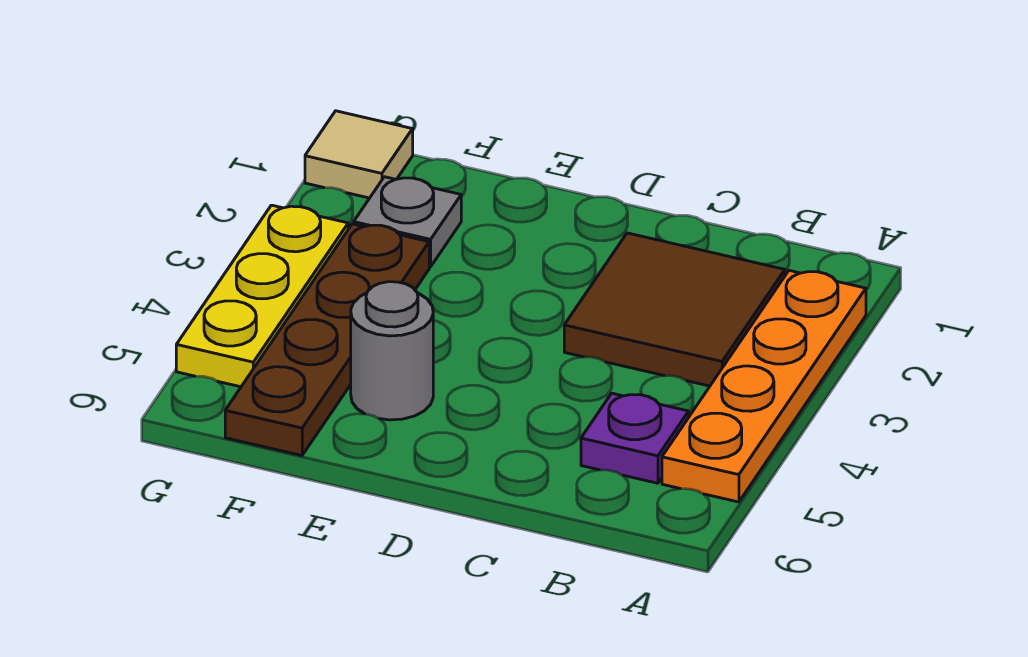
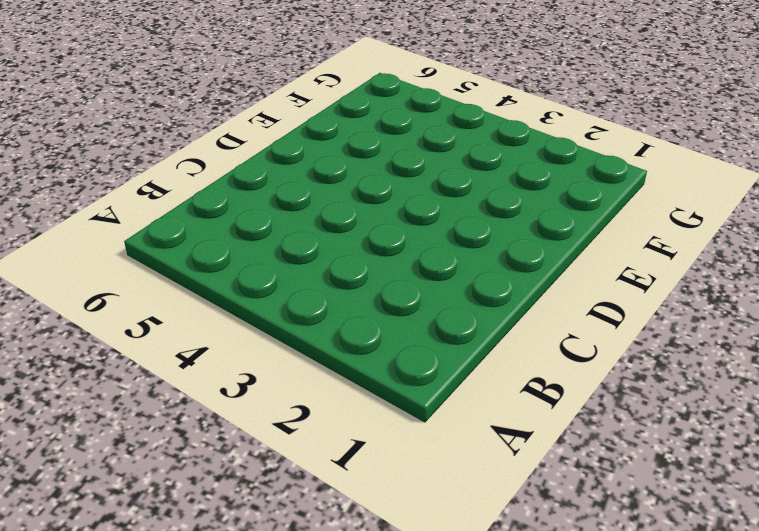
none -> orange 1x4 plate [662,271,866,502]
none -> brown 2x2 tile [564,233,785,386]

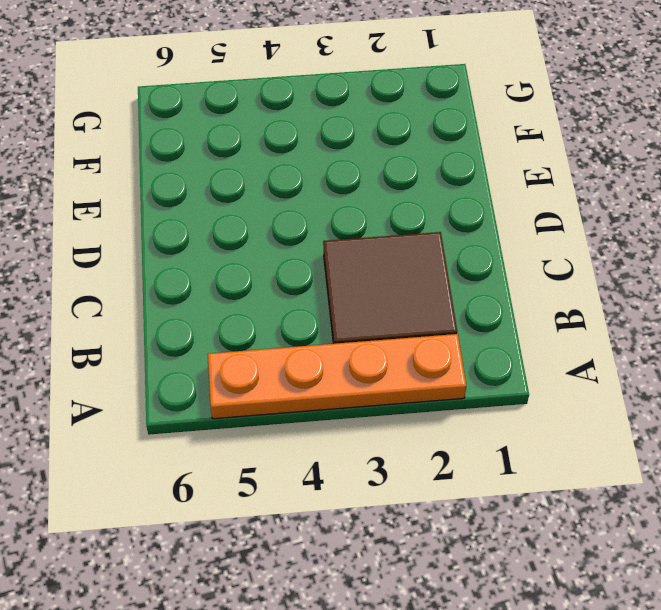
none -> purple 1x1 plate [581,393,689,483]
none -> grey 1x1 round brick [351,282,433,420]

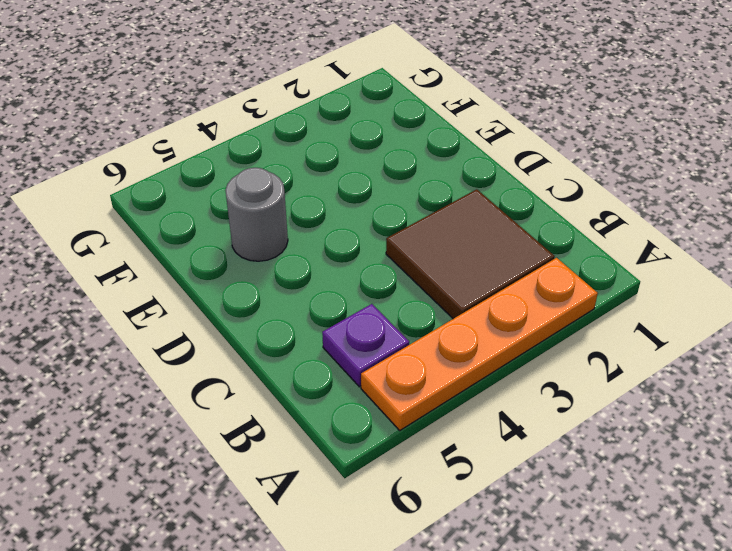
none -> grey 1x1 plate [354,177,461,267]
none -> brown 1x4 plate [225,224,429,455]

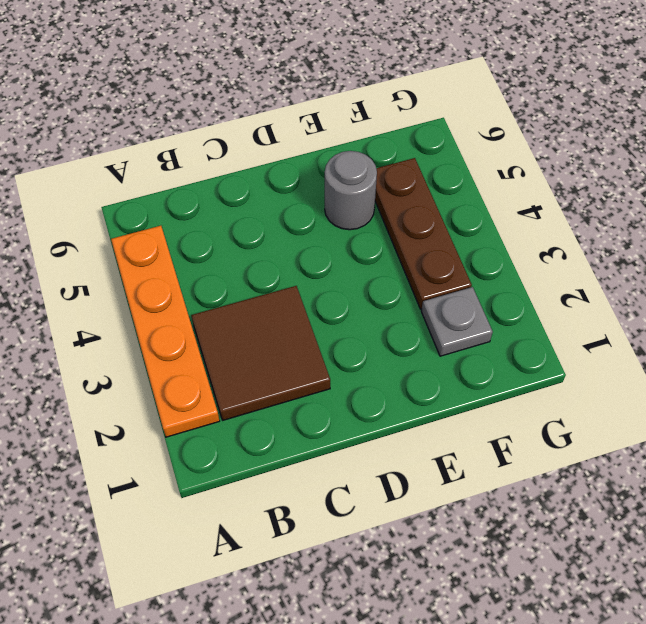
brown 1x3 plate [375,158,472,309] -> brown 1x4 plate [225,224,429,455]
none -> purple 1x1 plate [581,393,689,483]
none -> tan 1x1 tile [305,111,413,198]

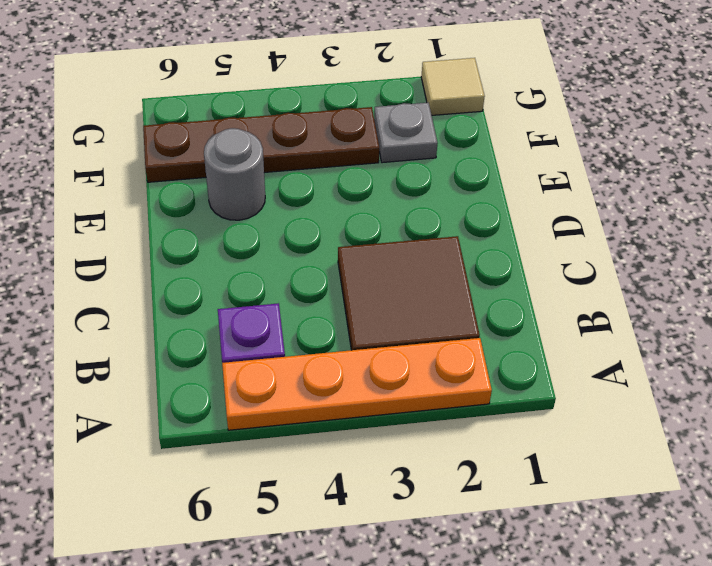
none -> yellow 1x3 plate [176,205,348,387]

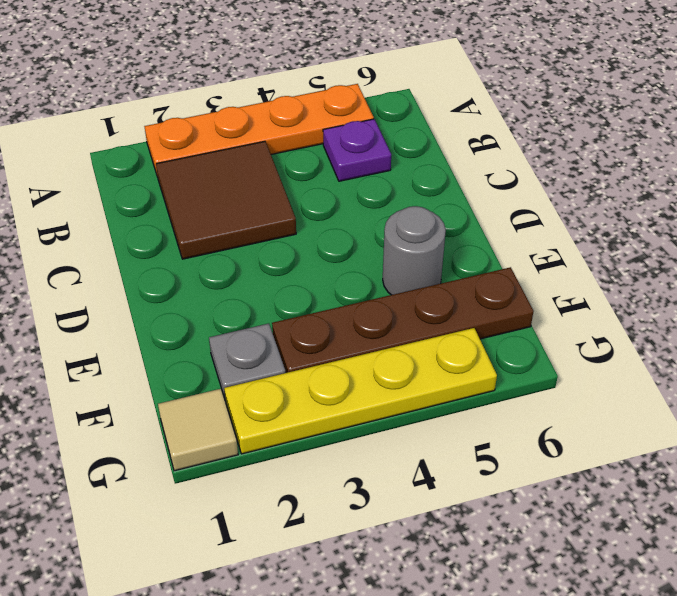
yellow 1x4 plate [224,328,497,454] -> yellow 1x3 plate [176,205,348,387]

